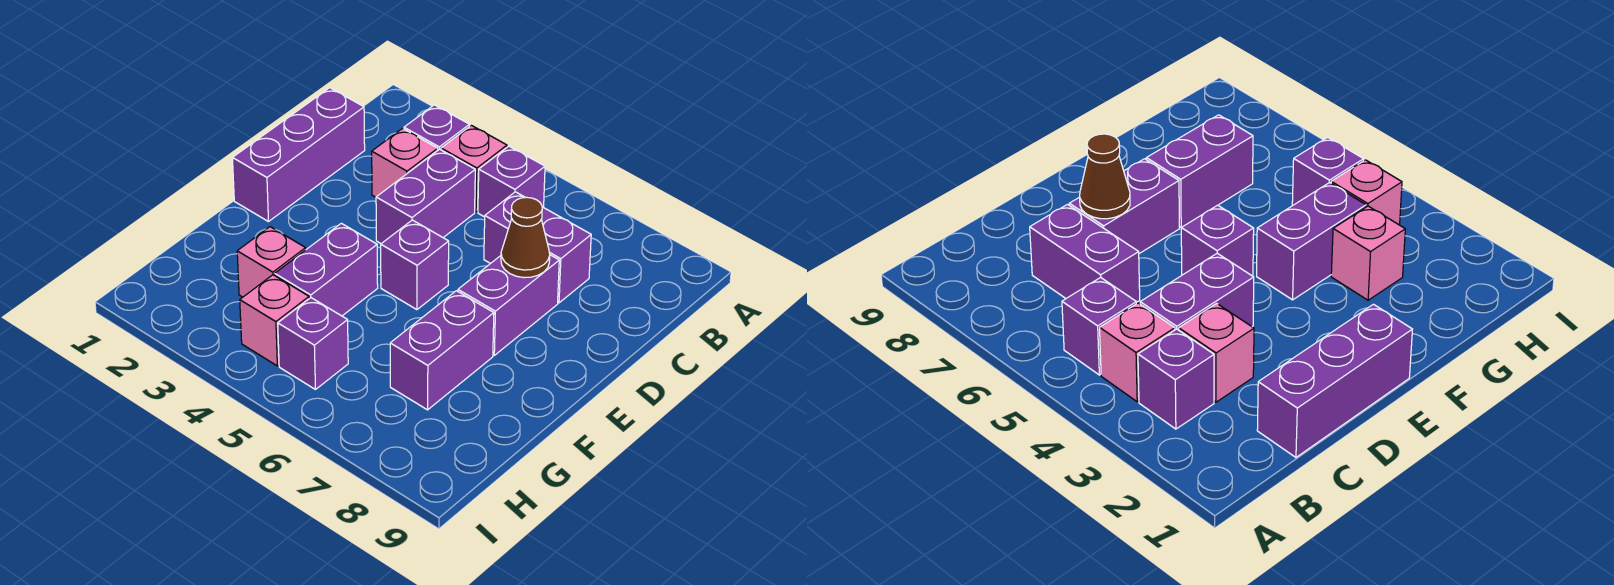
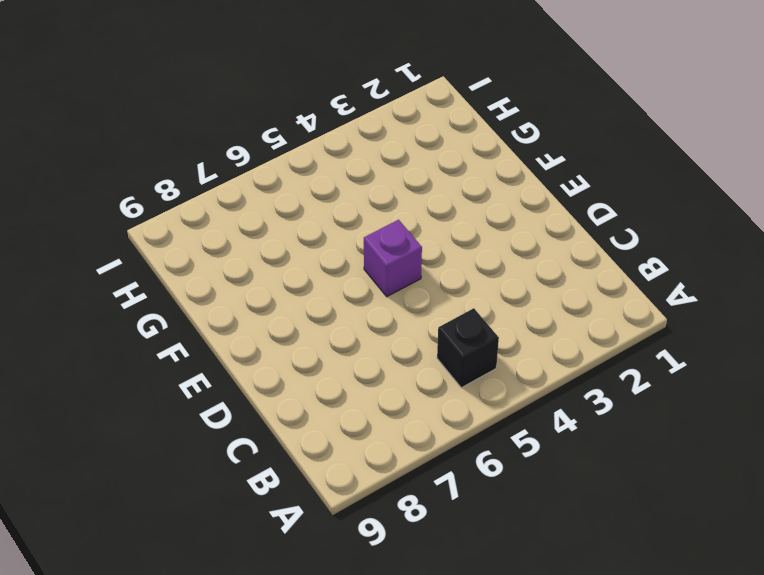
black 1x1 brick [437,308,499,388] -> purple 1x1 brick [478,146,545,217]
none -> purple 1x1 brick [404,105,470,150]
none -> pink 1x1 brick [441,125,507,212]
none -> purple 1x3 brick [232,88,365,222]

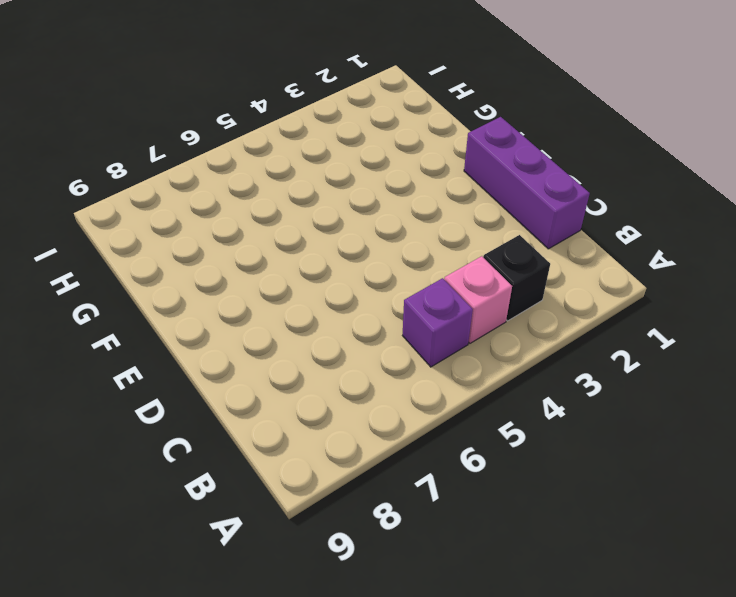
black 1x1 brick [483,235,550,321] -> purple 1x1 brick [404,105,470,150]
none -> pink 1x1 brick [372,129,438,197]
none -> purple 1x2 brick [376,149,475,244]
none -> purple 1x2 brick [484,192,591,303]

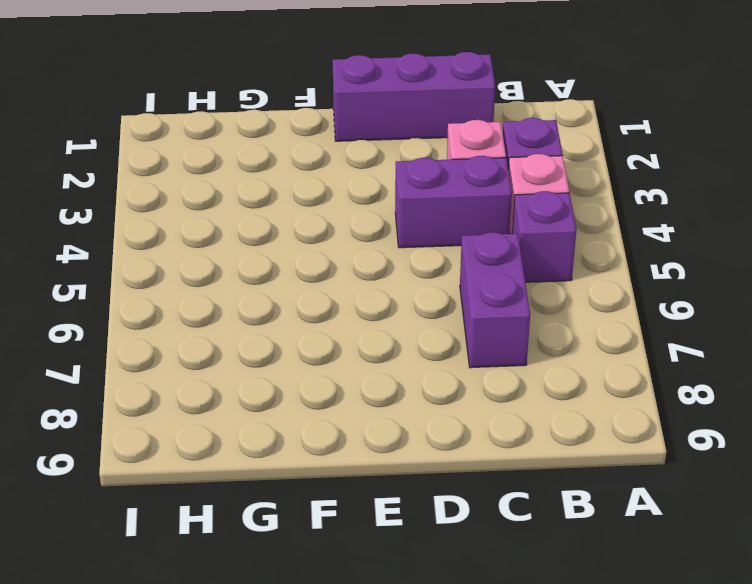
none -> purple 1x2 brick [458,255,559,355]
none -> purple 1x1 brick [381,220,449,310]
none -> purple 1x2 brick [275,223,378,316]

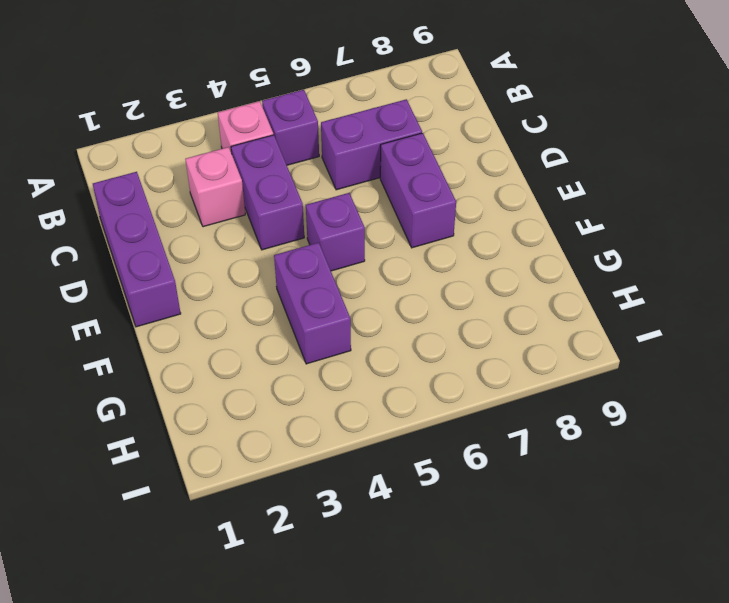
none -> purple 1x1 brick [404,105,470,150]
none -> purple 1x2 brick [390,291,494,410]
none -> pink 1x1 brick [237,227,306,297]

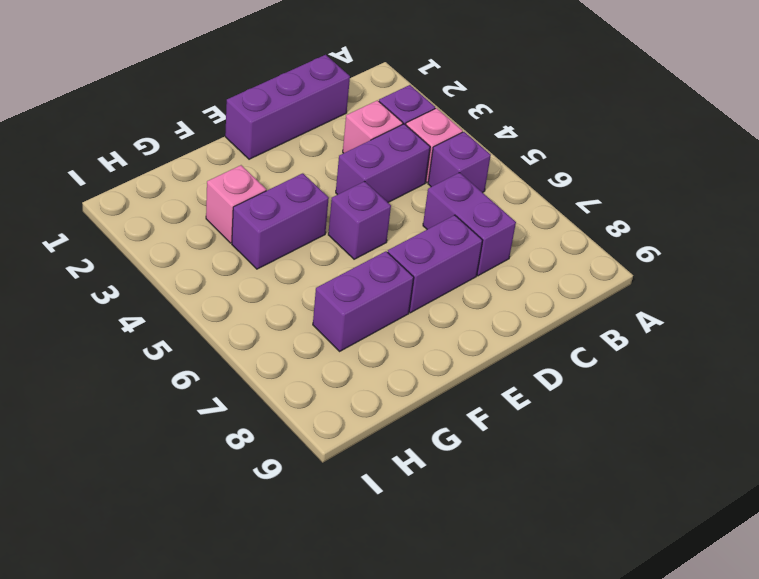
none -> pink 1x1 brick [240,275,309,366]
none -> purple 1x1 brick [278,298,348,389]
none -> brown 1x1 cone [501,197,550,278]

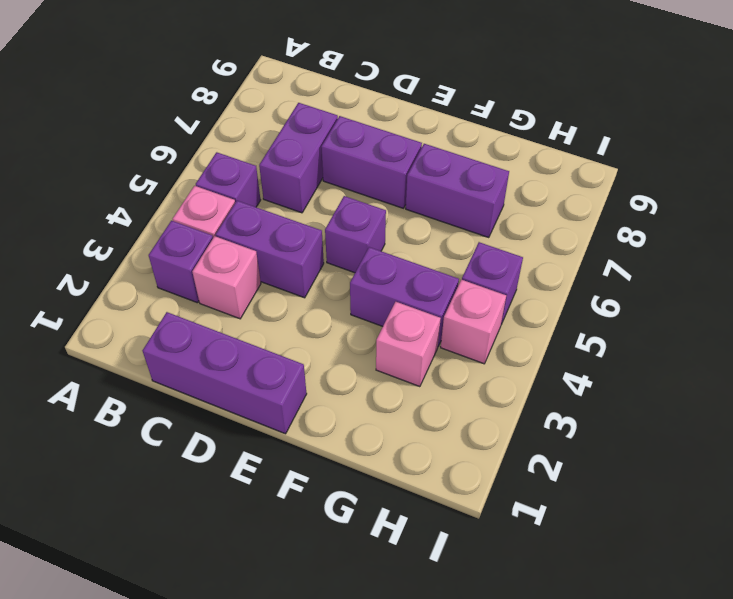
none -> brown 1x1 cone [501,197,550,278]

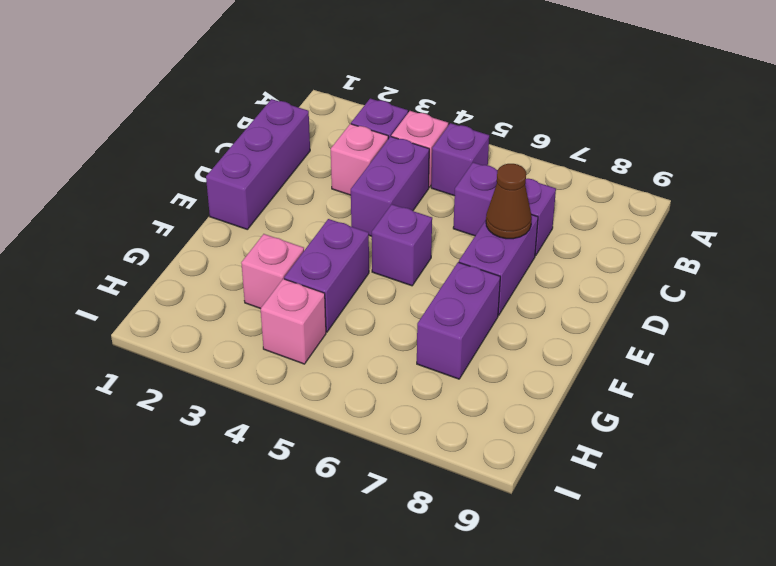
none -> purple 1x1 brick [278,298,348,389]

